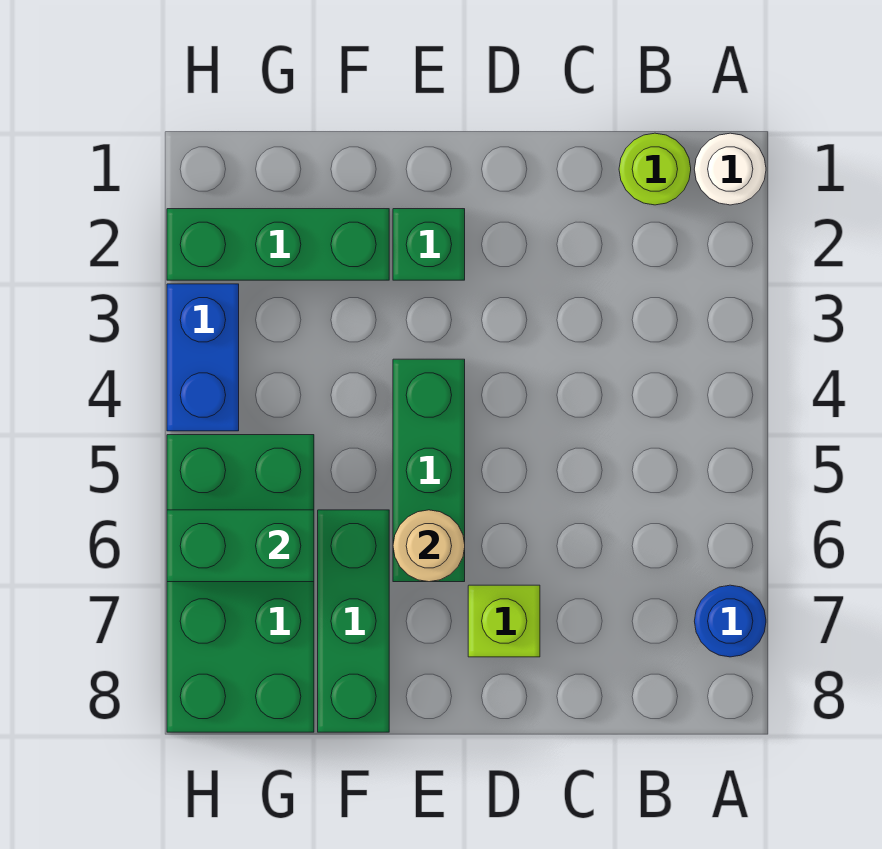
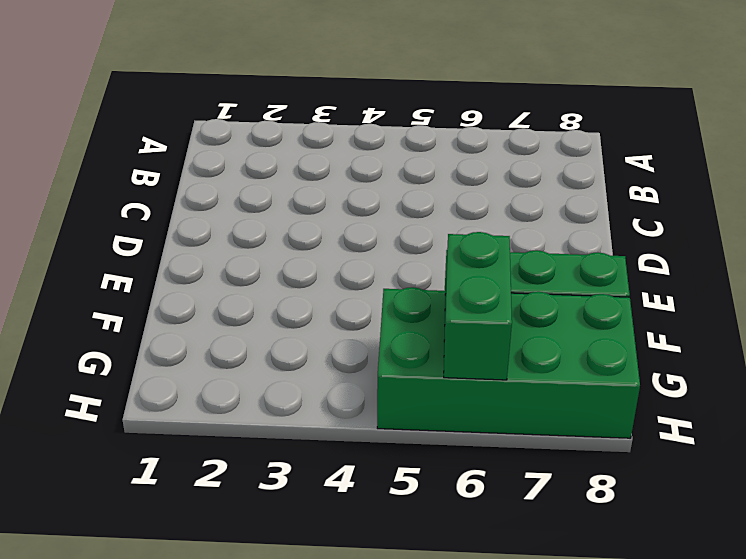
none -> white 1x1 round brick [694,133,766,205]
none -> blue 1x1 round brick [694,585,766,657]
none -> lime 1x1 round brick [619,133,691,205]

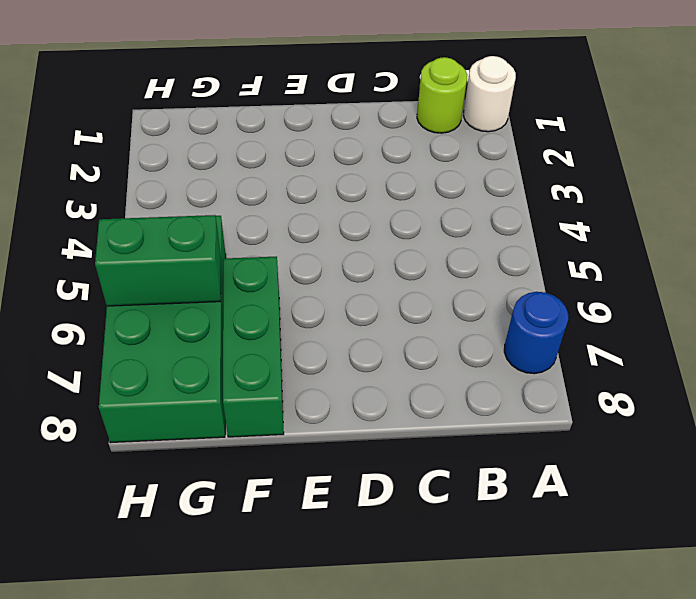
none -> lime 1x1 brick [468,585,540,657]
none -> green 1x1 brick [393,209,465,280]
none -> green 1x3 brick [393,359,465,582]

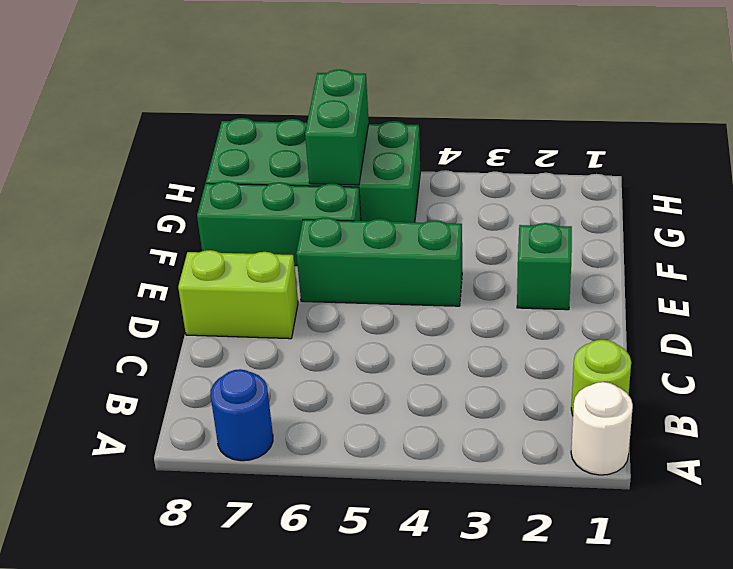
lime 1x2 brick [178,250,298,339] -> lime 1x1 brick [468,585,540,657]
none -> green 1x3 brick [167,209,389,280]
none -> blue 1x2 brick [167,284,239,431]
none -> tan 1x1 round brick [393,510,465,582]

